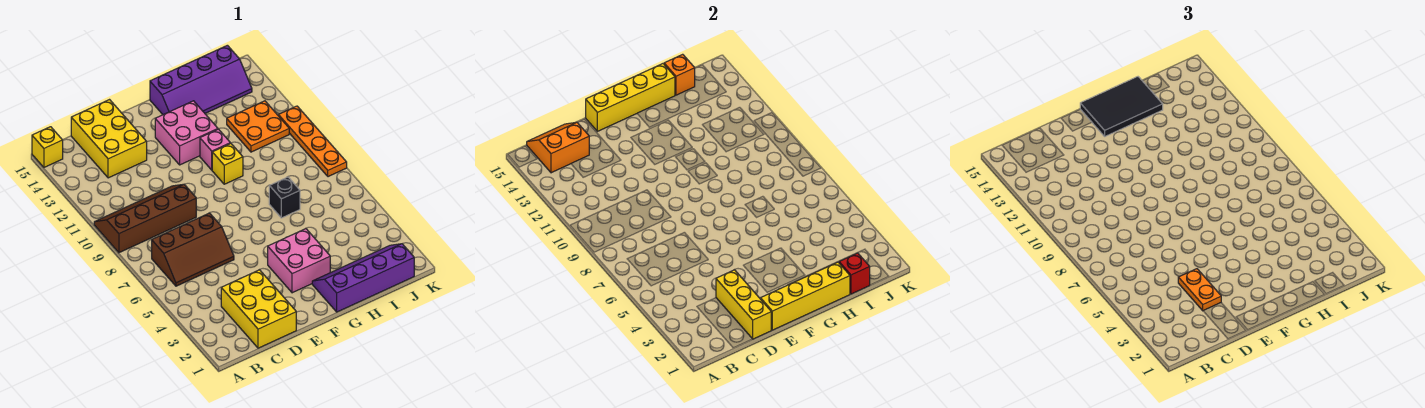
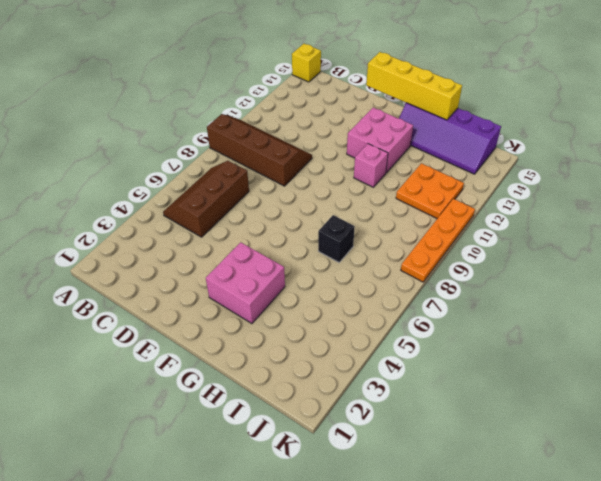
brown 2x3 slope [163,161,249,237] -> brown 2x3 slope turned to [152,213,234,286]
none -> yellow 2x3 brick [221,270,296,348]
none -> yellow 2x3 brick [71,100,147,178]
none -> purple 2x4 slope [312,244,414,312]

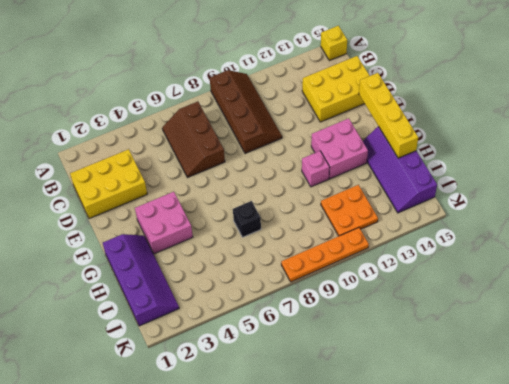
none -> yellow 1x1 brick [212,143,243,184]
none -> orange 2x2 slope [527,122,589,173]
none -> yellow 1x3 brick [716,270,771,339]

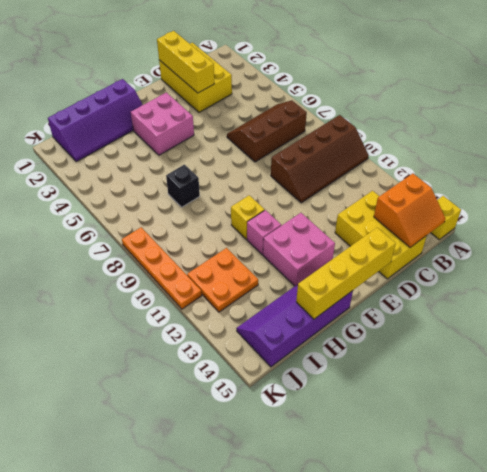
none -> yellow 1x4 brick [761,262,850,330]
none -> red 1x1 brick [839,253,870,294]
none -> orange 1x1 brick [664,54,695,95]

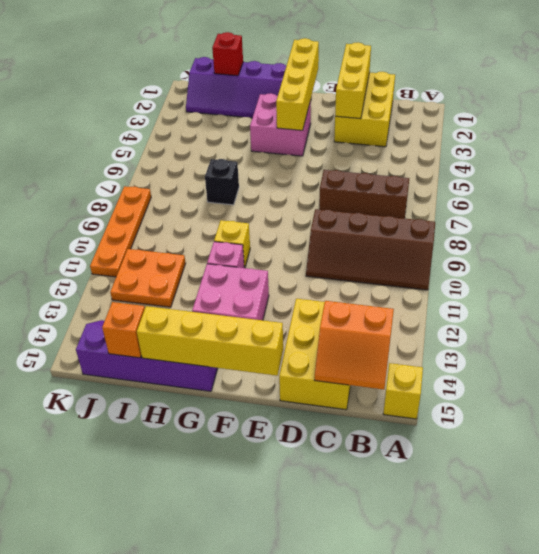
yellow 1x4 brick [276,38,319,130] -> yellow 1x4 brick turned to [761,262,850,330]
none -> orange 1x2 plate [1178,269,1221,311]
none -> black 2x3 tile [1080,77,1163,136]

